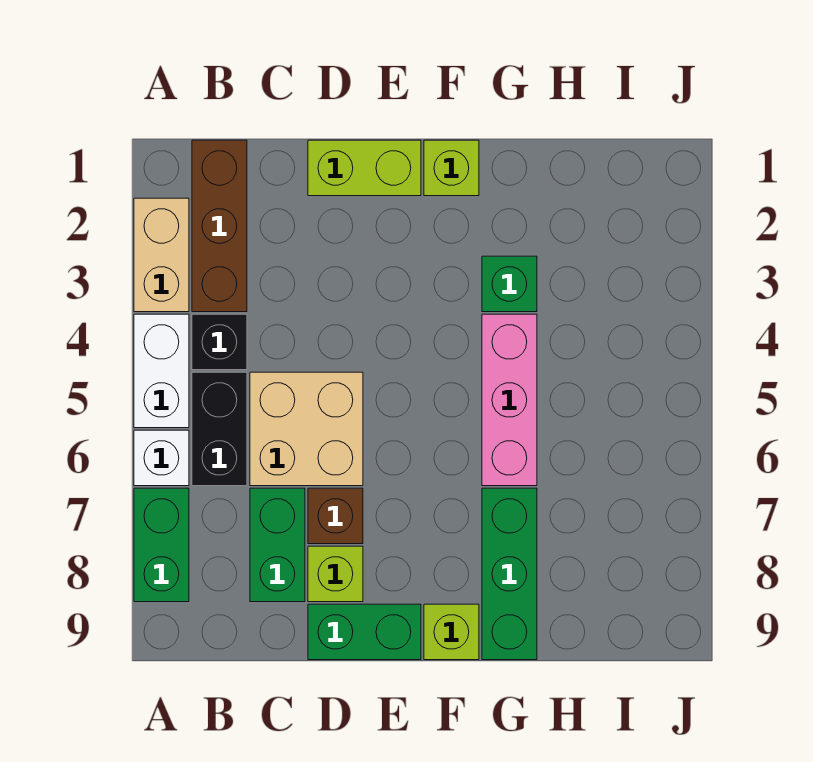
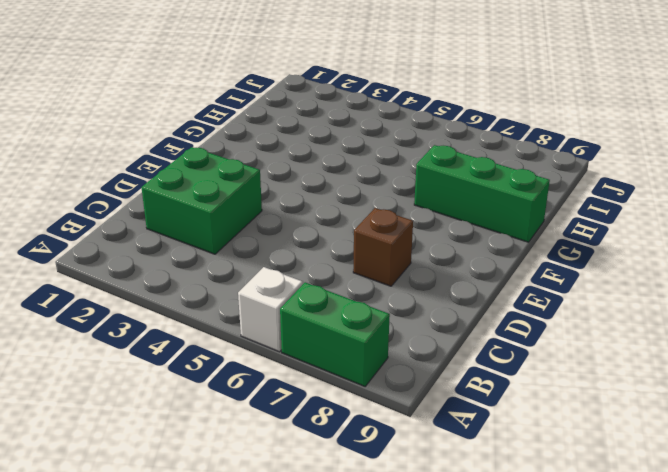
green 2x2 brick [141,147,262,254] -> none
none -> tan 1x2 brick [134,198,189,312]
none -> white 1x2 brick [134,314,189,428]
none -> brown 1x3 brick [192,140,247,312]

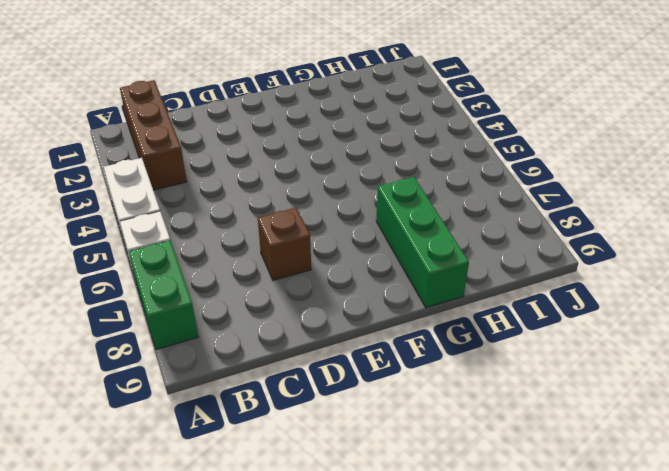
none -> tan 1x2 brick [134,198,189,312]
none -> black 1x1 brick [192,314,247,370]
none -> black 1x2 brick [192,372,247,486]

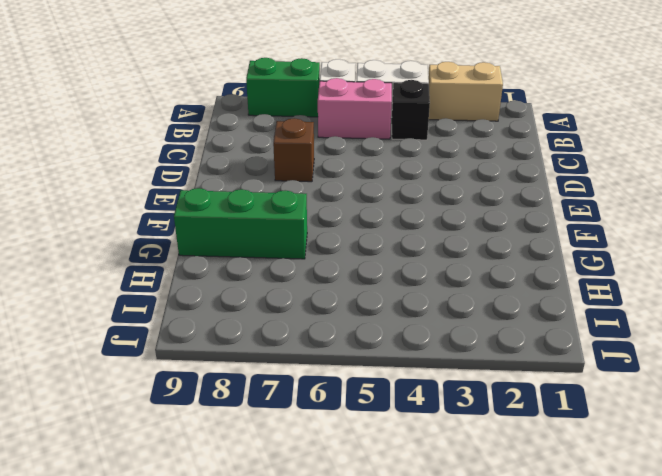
pink 1x2 brick [318,78,392,139] -> black 1x2 brick [192,372,247,486]
none -> brown 1x3 brick [192,140,247,312]
none -> tan 2x2 brick [250,372,363,486]
none -> green 1x2 brick [250,488,305,602]

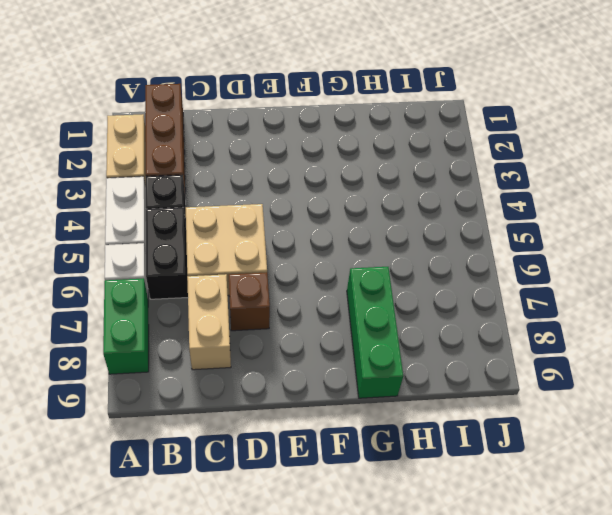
tan 1x2 brick [187,274,231,370] -> green 1x2 brick [250,488,305,602]
none -> lime 1x2 brick [308,140,421,196]
none -> lime 1x1 brick [308,546,363,602]
none -> green 1x2 brick [308,604,421,660]

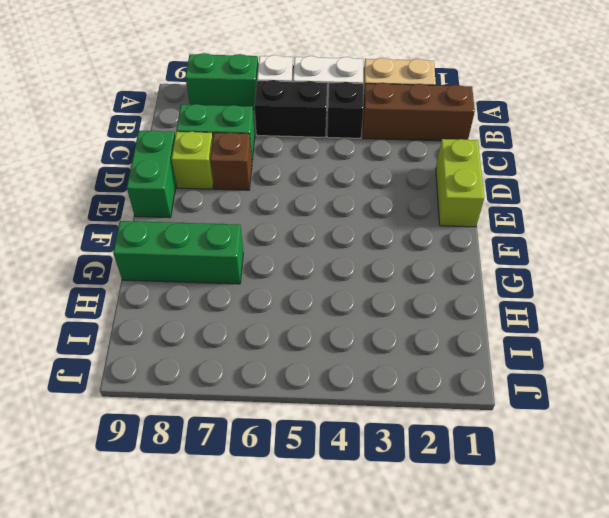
none -> tan 2x2 brick [250,372,363,486]
none -> lime 1x1 brick [424,140,479,196]
none -> lime 1x1 brick [424,604,479,660]

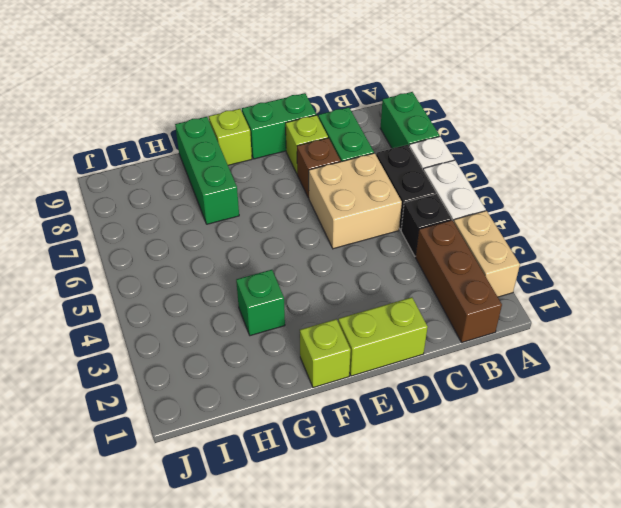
none -> pink 1x3 brick [482,314,537,486]

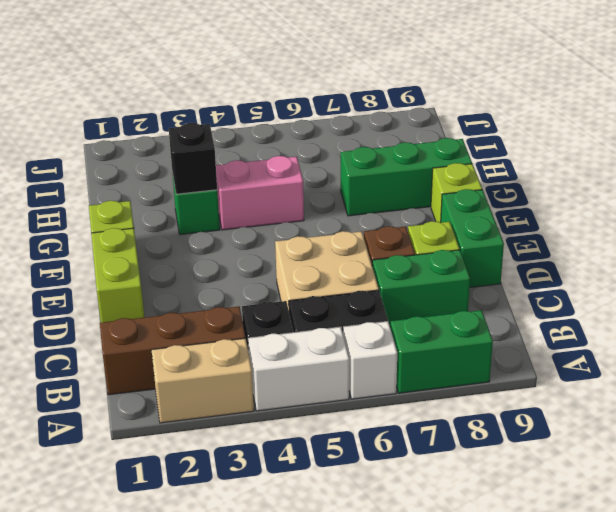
black 1x1 brick [169,123,217,194] -> none
pink 1x2 brick [216,156,304,230] -> pink 1x3 brick [482,314,537,486]

